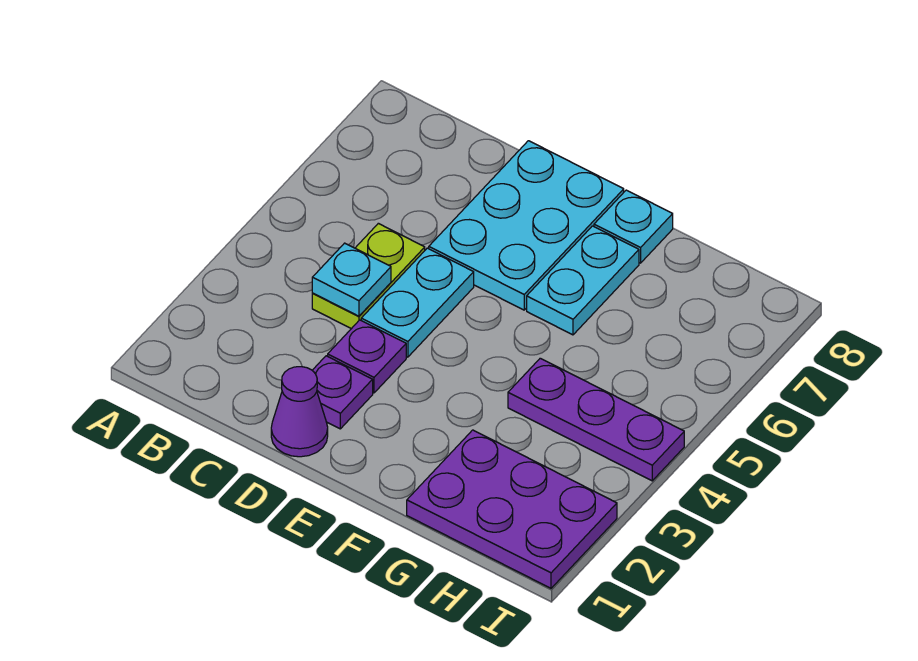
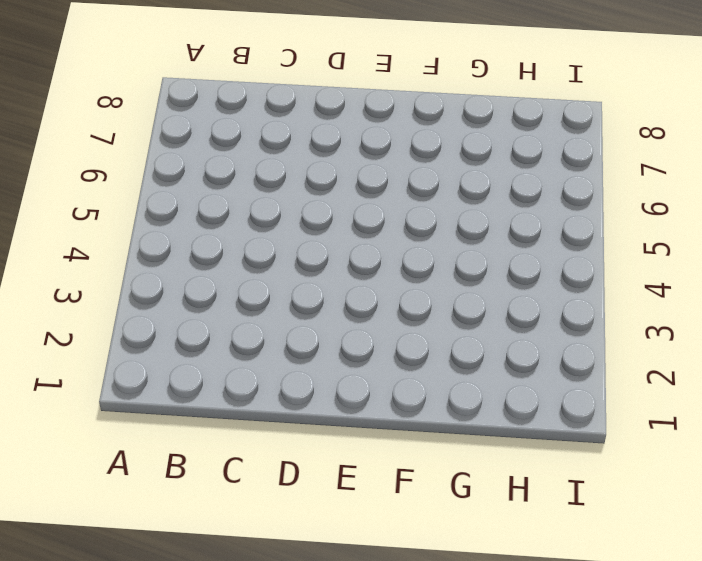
none -> lime 1x2 plate [312,223,425,329]
none -> purple 1x1 cone [271,367,328,457]

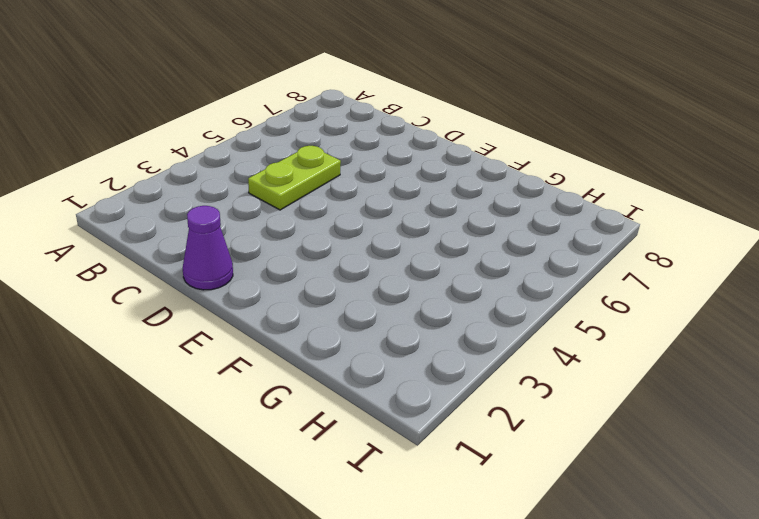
none -> purple 1x1 plate [312,356,373,429]
none -> purple 1x1 plate [328,320,406,393]

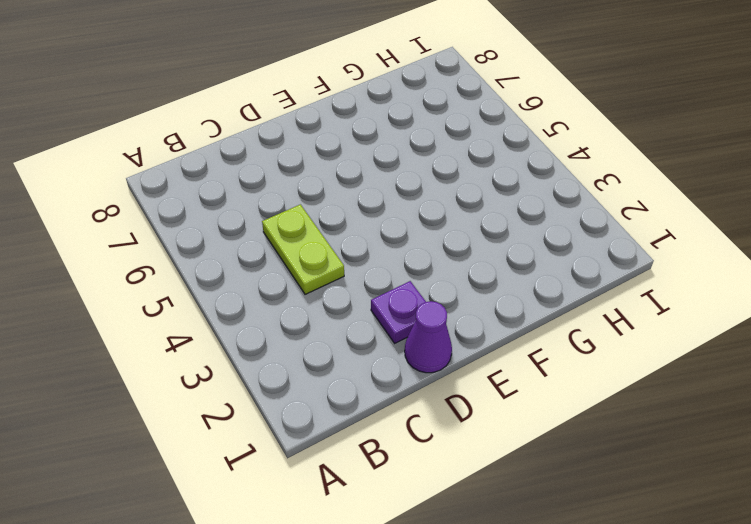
none -> purple 1x1 plate [328,320,406,393]
none -> cyan 1x2 plate [361,248,474,357]

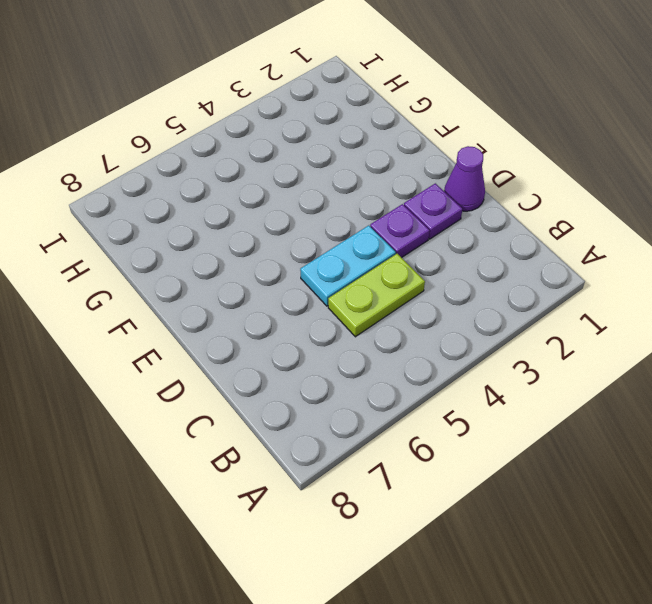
none -> cyan 2x3 plate [429,141,624,310]
none -> cyan 1x2 plate [527,226,639,335]

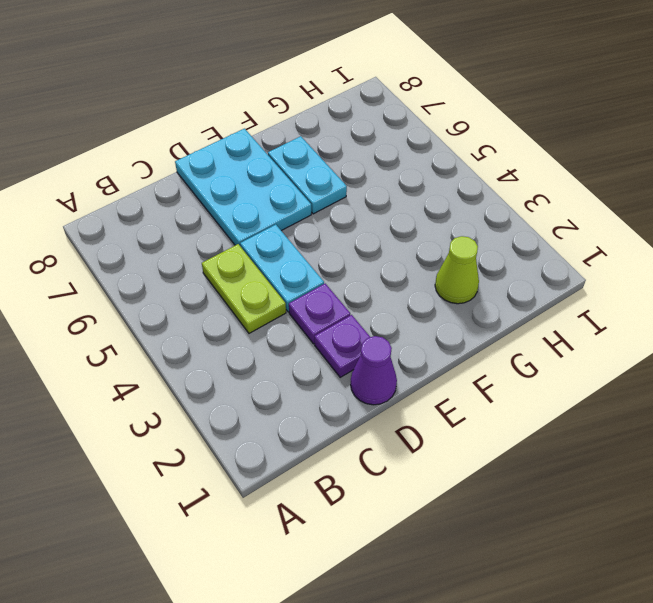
lime 1x1 cone [435,236,479,304] -> purple 2x3 plate [407,430,617,588]
none -> cyan 1x1 plate [594,190,673,263]
none -> purple 1x3 plate [508,358,684,481]

